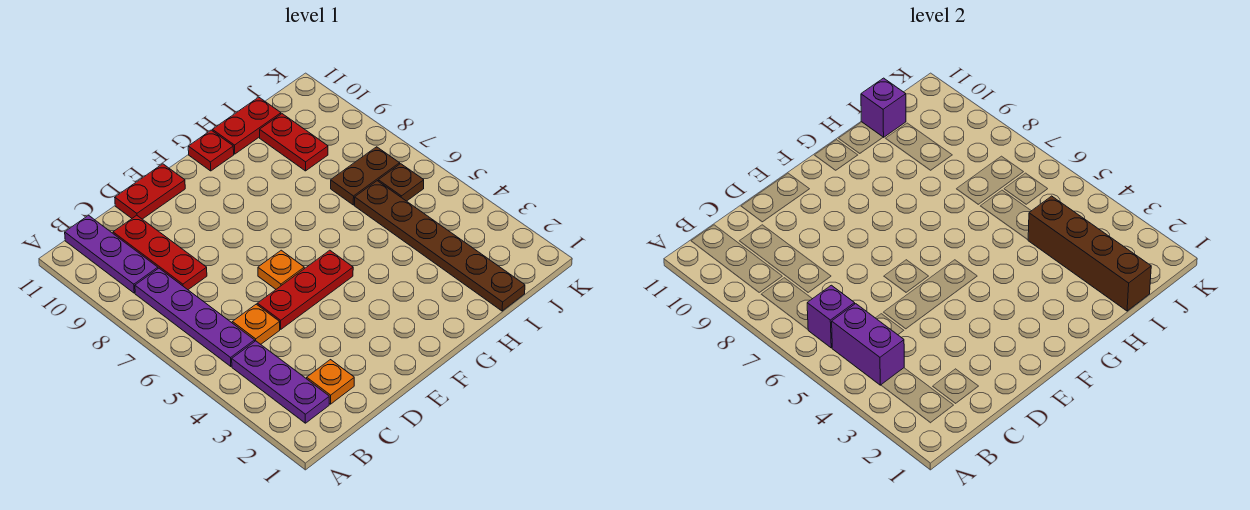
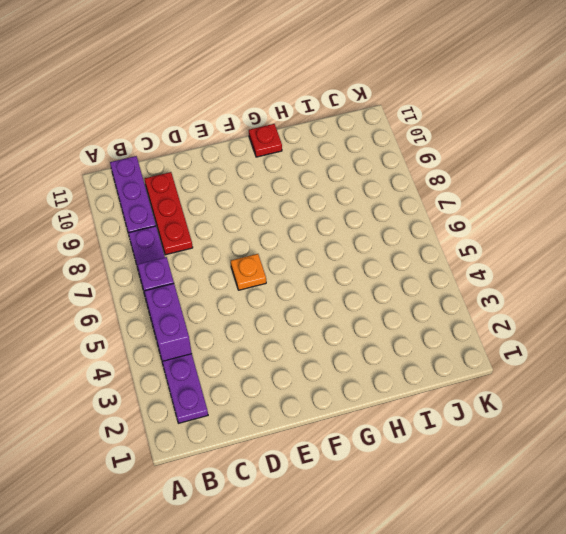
none -> orange 1x1 plate [307,360,354,404]
none -> orange 1x1 plate [232,304,280,344]
none -> red 1x3 plate [257,250,353,329]

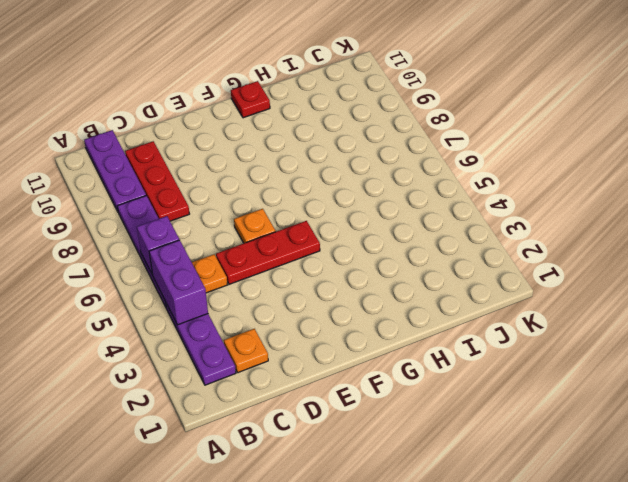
none -> red 1x2 plate [115,164,185,219]
none -> red 1x2 plate [212,97,281,154]
none -> brown 1x6 plate [355,181,525,311]

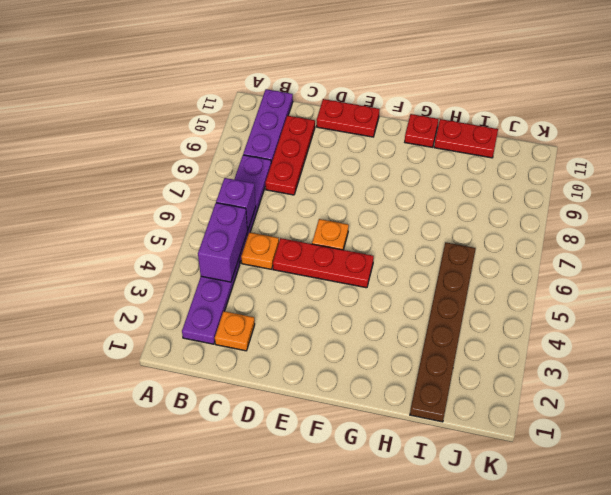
none -> brown 1x2 plate [331,147,400,205]
none -> red 1x2 plate [260,114,328,171]
none -> brown 1x1 plate [378,164,424,201]

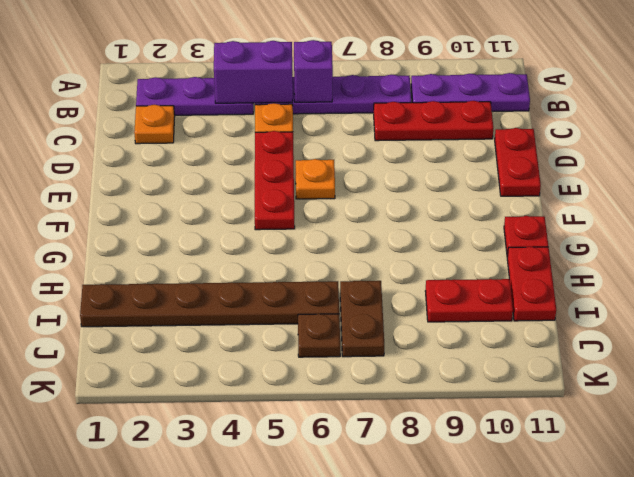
none -> brown 1x4 brick [1028,196,1151,311]
none -> purple 1x1 brick [861,78,906,137]

